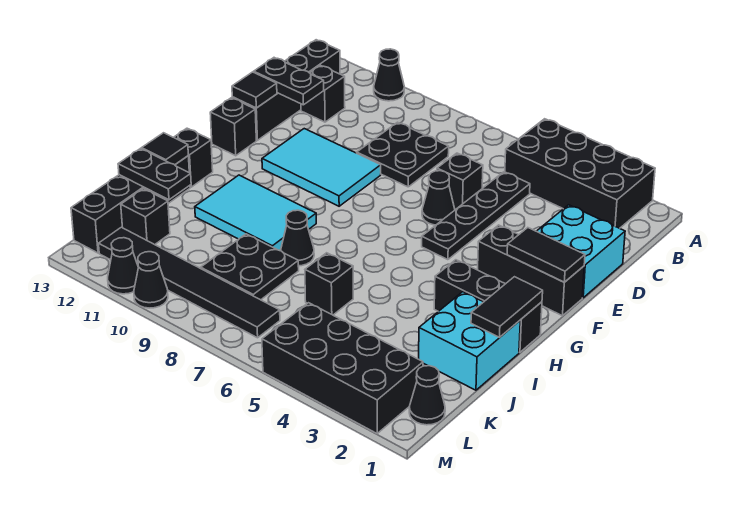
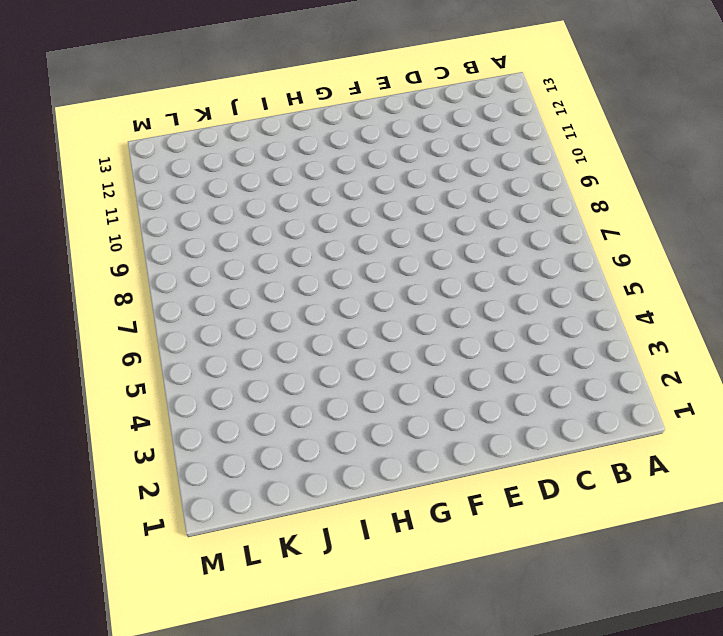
none -> black 2x4 brick [505,119,655,228]
none -> black 1x1 cone [374,49,404,101]
none -> black 1x4 brick [232,40,340,140]
none -> black 1x4 plate [422,172,530,260]

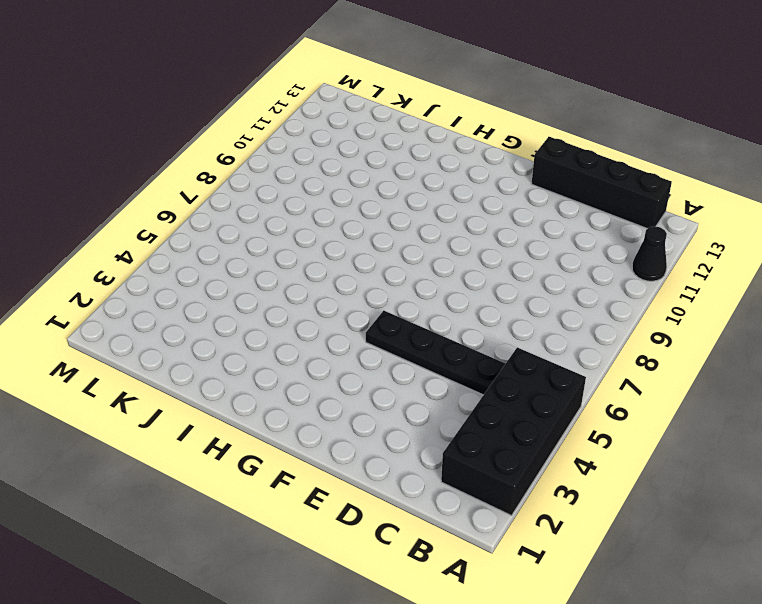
none -> black 2x2 plate [357,122,449,187]
none -> black 1x1 brick [301,65,345,122]
none -> cyan 2x2 brick [537,205,625,298]
none -> black 1x1 brick [437,153,483,210]

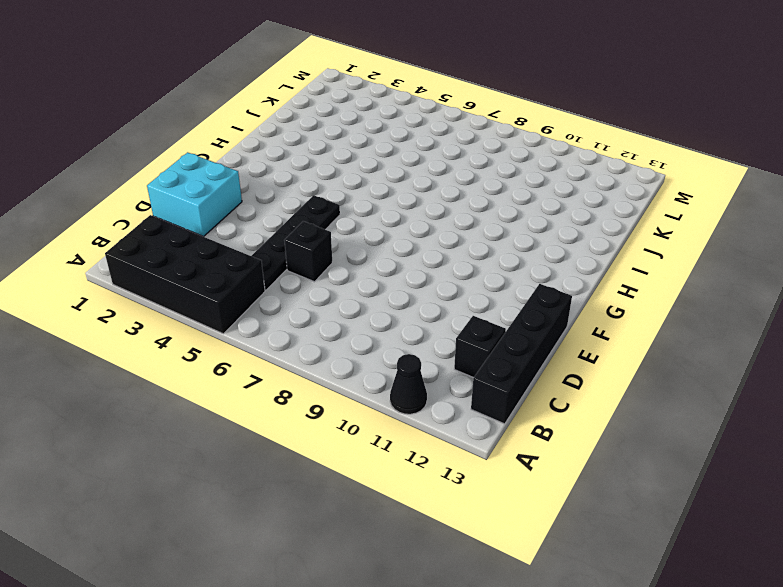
none -> black 2x2 plate [357,122,449,187]
none -> black 1x1 cone [422,171,455,225]
none -> cyan 2x3 tile [262,129,381,206]
none -> black 1x3 brick [478,225,584,316]

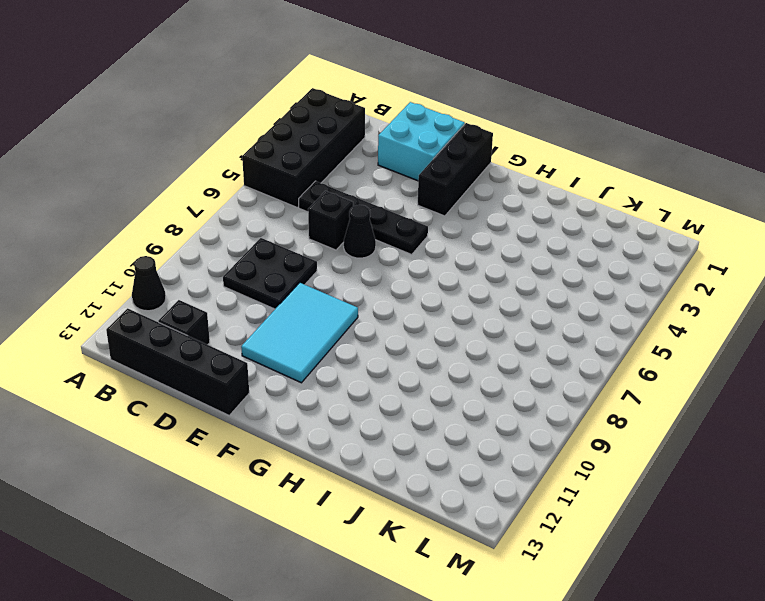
none -> black 1x1 brick [210,98,256,156]
none -> black 1x3 brick [434,260,542,352]
none -> cyan 2x3 tile [195,175,316,251]
none -> black 1x1 brick [174,128,213,187]

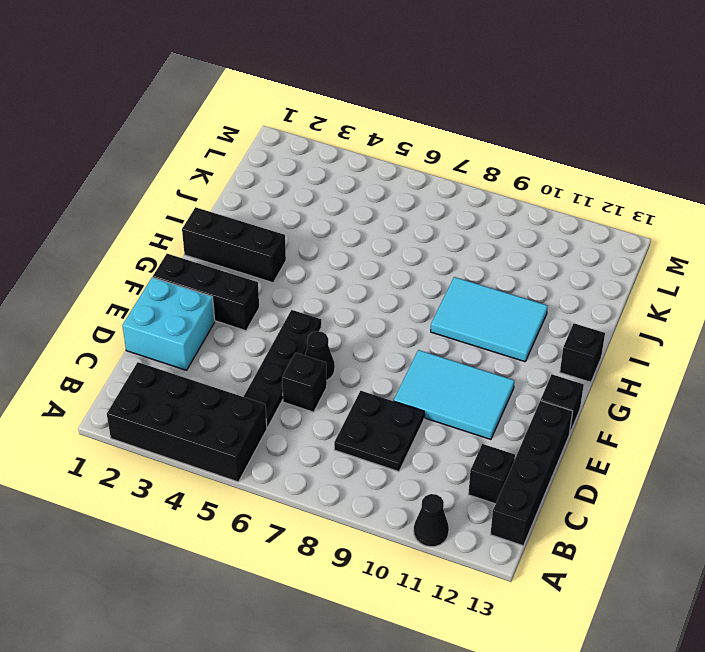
none -> cyan 2x2 brick [419,292,520,390]
none -> black 1x1 cone [281,210,314,266]
none -> black 1x4 brick [71,156,190,253]
none -> black 1x1 brick [305,253,353,315]

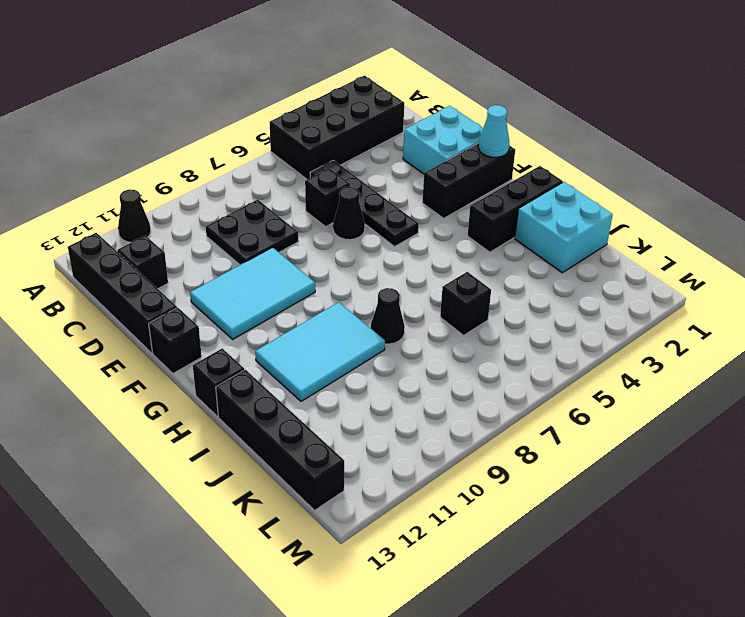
cyan 1x1 cone [478,105,509,157] -> black 1x2 tile [507,228,585,282]
none -> black 2x2 plate [201,234,299,300]
none -> black 1x1 brick [121,189,170,245]
none -> black 1x1 cone [409,366,445,425]
none -> black 2x4 brick [262,303,423,433]

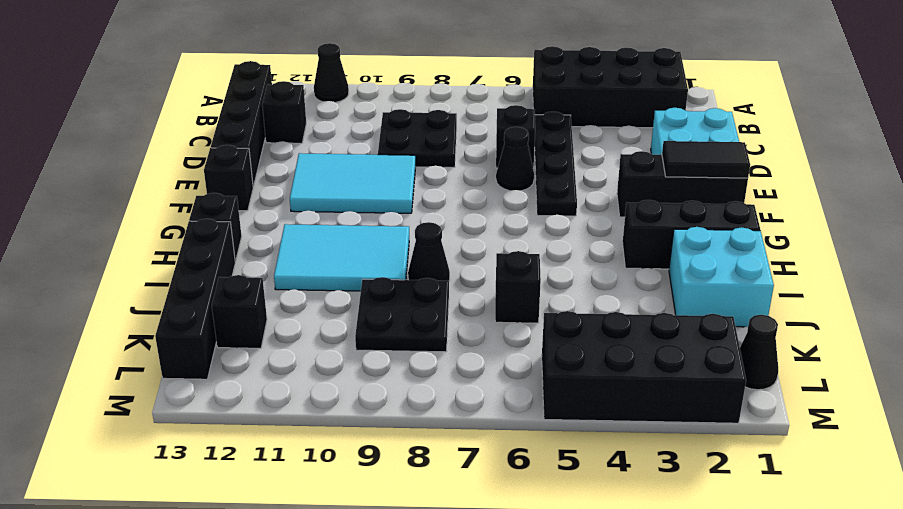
none -> black 1x6 tile [99,227,280,338]
none -> black 1x1 cone [134,252,168,308]
none -> black 1x1 cone [108,238,138,294]
none -> black 1x2 plate [254,58,324,105]

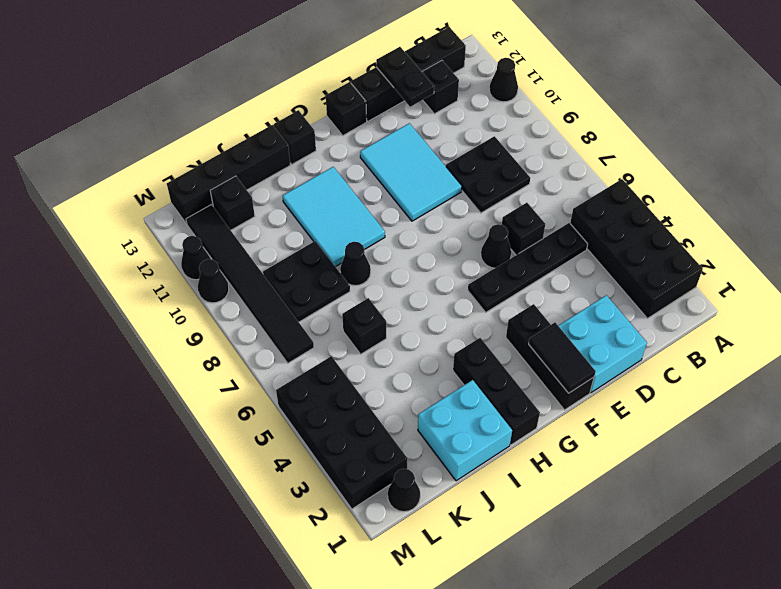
none -> black 1x1 tile [232,72,277,108]
none -> black 1x2 tile [471,277,543,337]
none -> black 1x1 tile [142,133,188,165]
none -> black 1x2 plate [118,149,191,200]

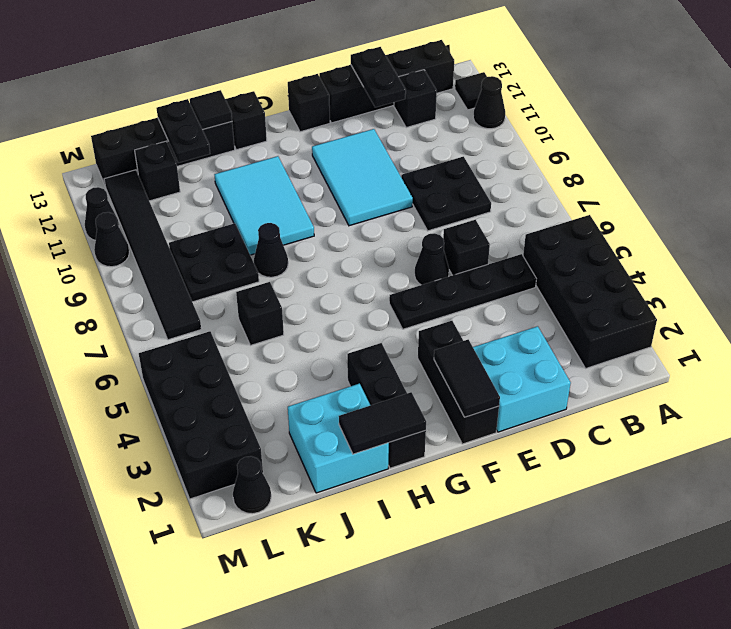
black 1x1 tile [455,72,487,110] -> black 1x1 tile moved to [232,72,277,108]

